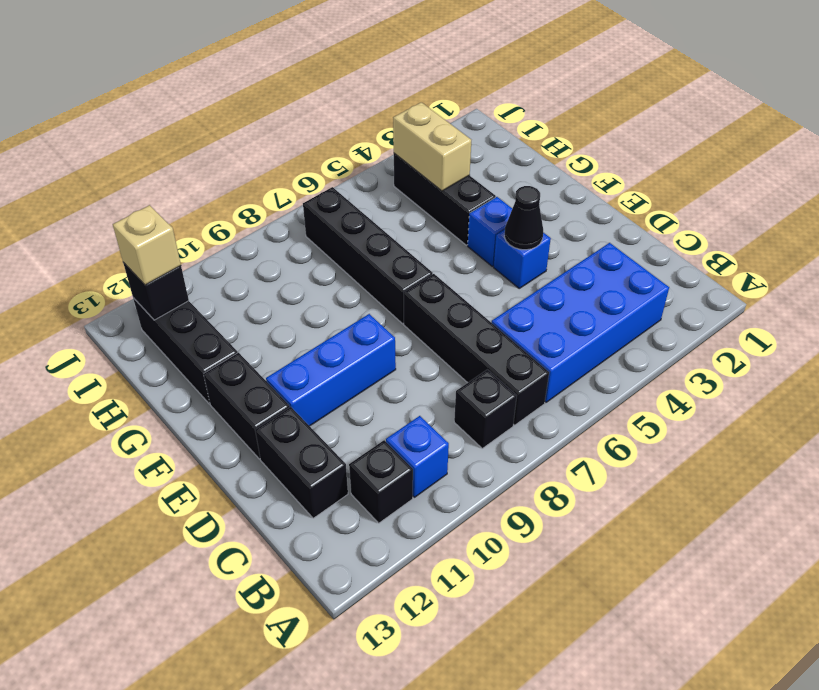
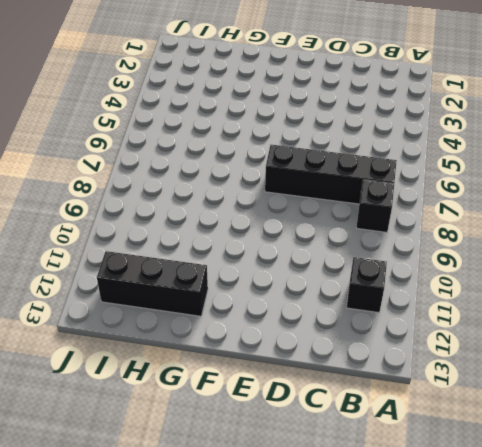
none -> blue 2x4 brick [492,243,669,402]
none -> blue 1x1 brick [386,416,449,497]
none -> black 1x2 brick [255,407,348,518]

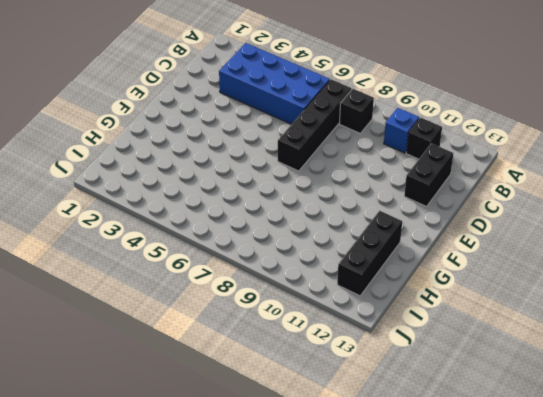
none -> blue 1x1 brick [494,230,551,288]
none -> blue 1x3 brick [266,314,396,426]
none -> black 1x2 brick [204,353,290,459]

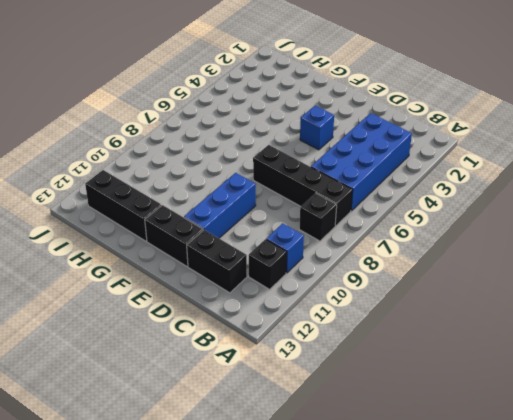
none -> blue 1x1 brick [468,197,512,266]
none -> black 1x4 brick [303,187,433,324]
none -> black 1x3 brick [394,153,496,245]

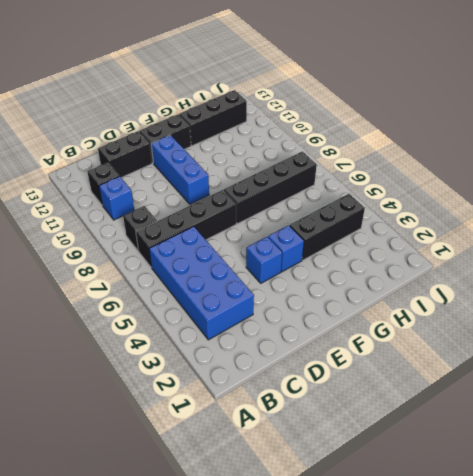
none -> black 1x1 cone [504,186,543,250]
none -> tan 1x2 brick [393,102,471,191]
none -> black 1x1 brick [123,262,189,320]

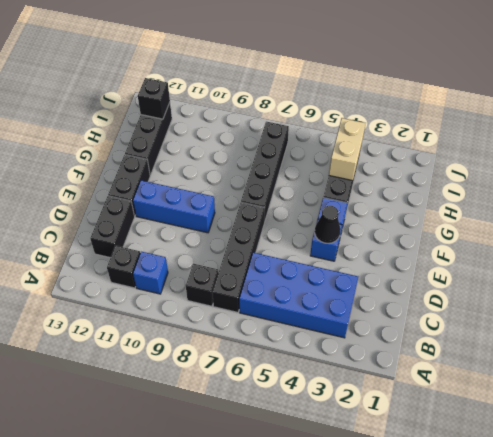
none -> tan 1x1 brick [113,205,181,285]

